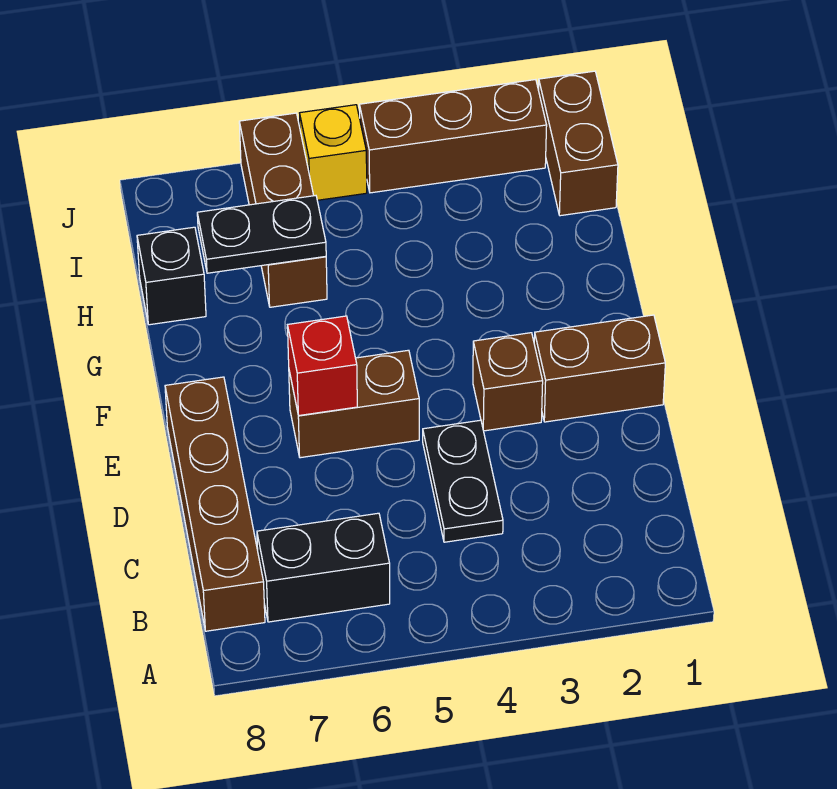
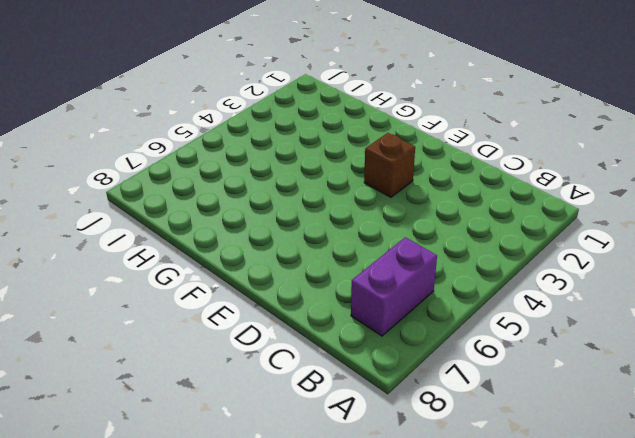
purple 1x2 brick [351,237,437,336] -> black 1x2 brick [257,513,390,622]
none -> brown 1x4 brick [165,377,265,631]
none -> black 1x2 plate [423,420,503,542]
none -> brown 1x2 brick [534,315,665,422]

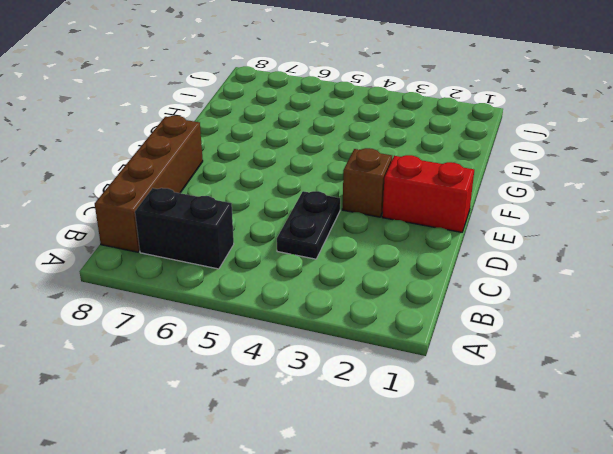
red 1x2 brick [382,155,474,232] -> brown 1x2 brick [534,315,665,422]
none -> brown 1x2 brick [289,350,419,458]
none -> brown 1x3 brick [239,113,327,307]
none -> black 1x1 brick [137,227,206,325]

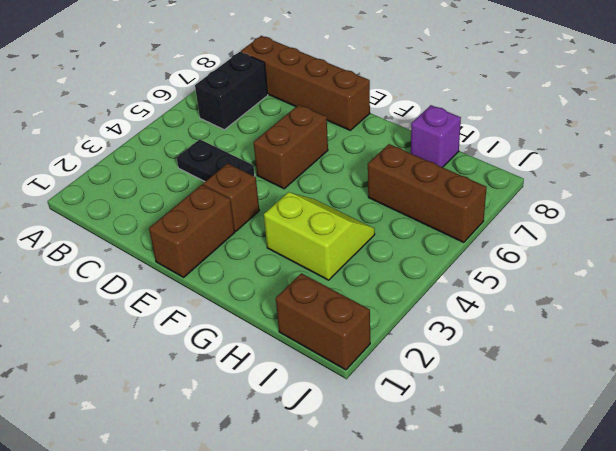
lime 2x2 slope [264,192,375,280] -> none
purple 1x1 brick [411,105,461,167] -> black 1x1 brick [137,227,206,325]
none -> brown 1x3 brick [359,80,547,193]
none -> yellow 1x1 brick [300,105,367,200]
none -> red 1x1 brick [288,316,357,416]

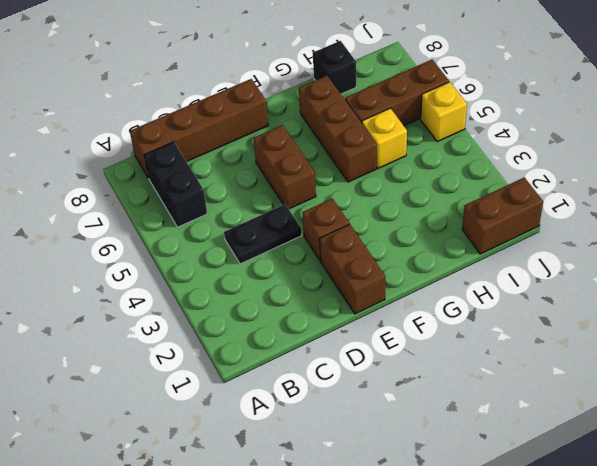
brown 1x3 brick [299,76,377,182] -> brown 1x3 brick moved to [359,80,547,193]
yellow 1x1 brick [362,108,407,168] -> none
none -> red 1x1 brick [288,316,357,416]
none -> black 1x2 plate [197,196,326,273]

